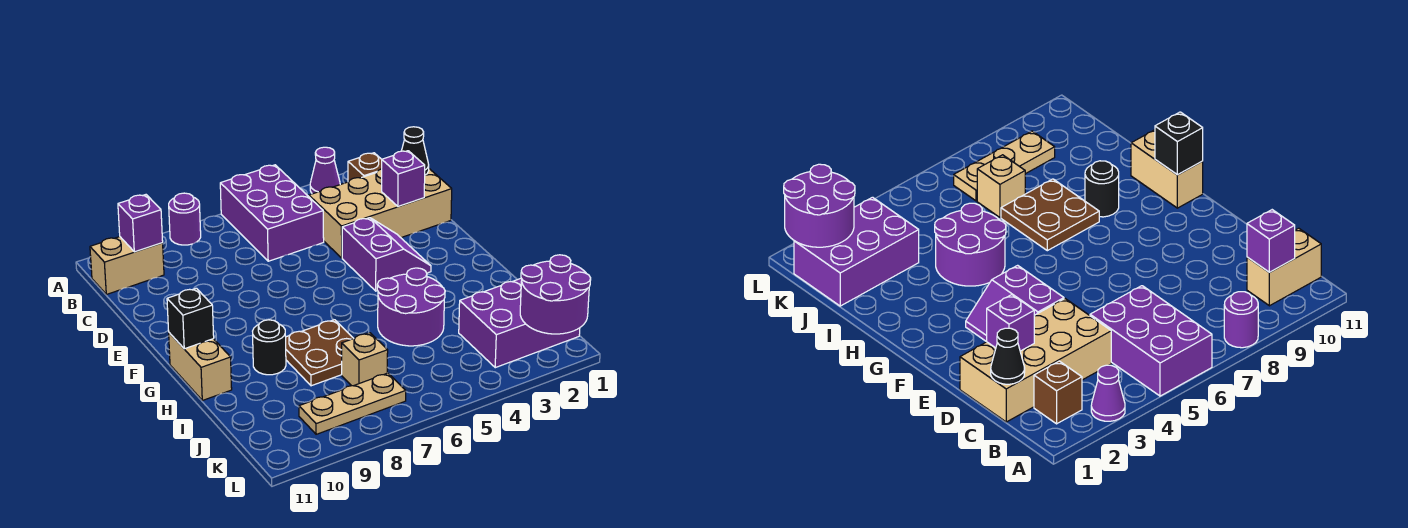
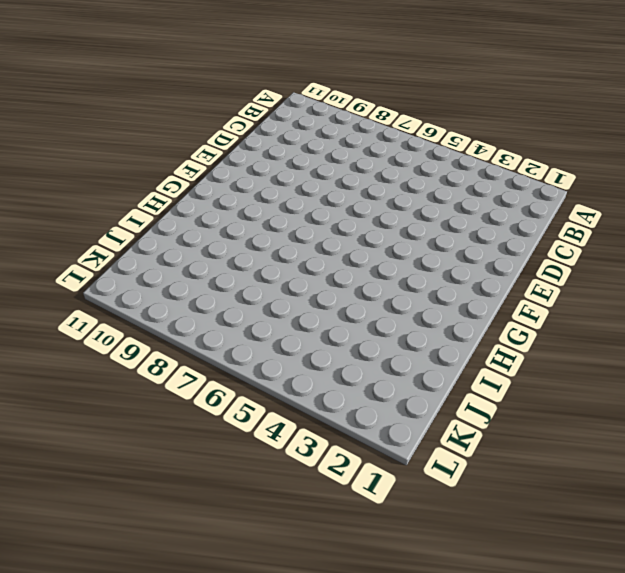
none -> purple 1x1 cone [310,147,340,194]
none -> purple 2x3 brick [220,165,324,261]
none -> purple 1x1 round brick [169,193,201,245]

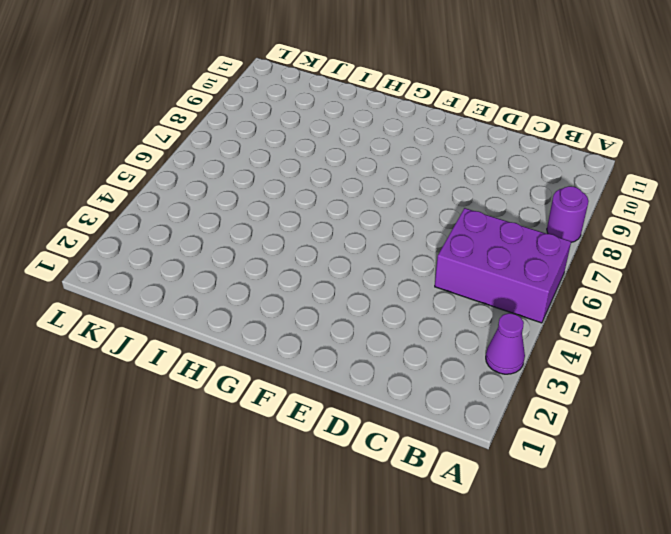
none -> brown 1x1 brick [348,153,382,182]
none -> tan 1x2 brick [90,237,164,294]
none -> tan 2x4 brick [309,169,452,258]

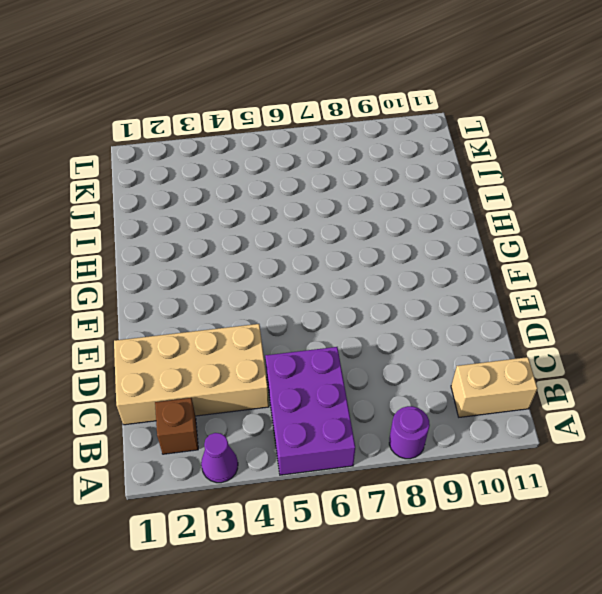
none -> purple 2x2 slope [342,218,431,291]
none -> tan 1x2 brick [169,333,232,400]
none -> purple 2x2 round brick [377,268,445,346]

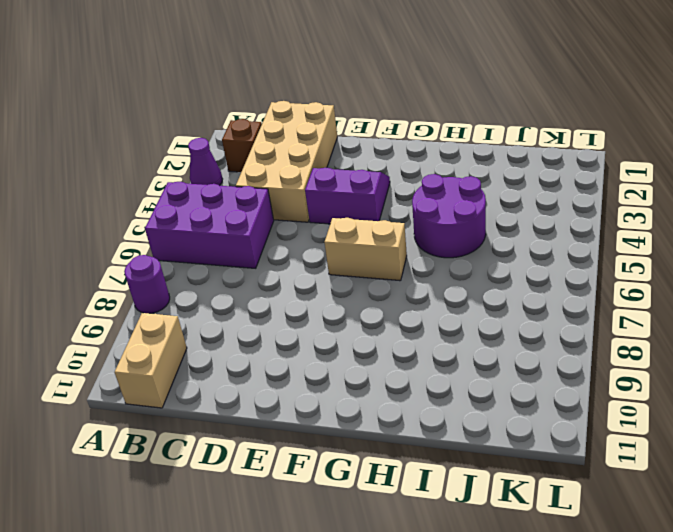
tan 1x2 brick [324,218,407,281] -> tan 1x2 brick moved to [169,333,232,400]
none -> brown 2x2 plate [286,320,354,386]
none -> black 1x1 round brick [253,320,286,375]
none -> purple 2x3 brick [459,278,580,368]

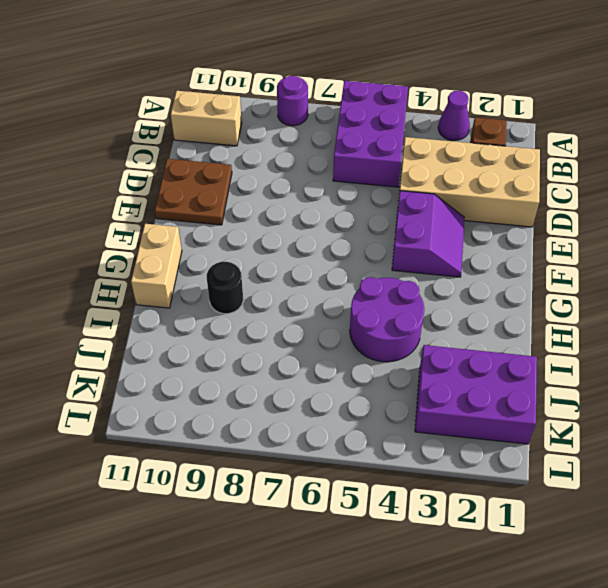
brown 2x2 plate [155,159,232,225] -> brown 2x2 plate moved to [286,320,354,386]
none -> tan 1x1 brick [342,333,388,386]
none -> tan 1x3 plate [299,373,406,434]
none -> purple 1x1 brick [118,195,163,252]

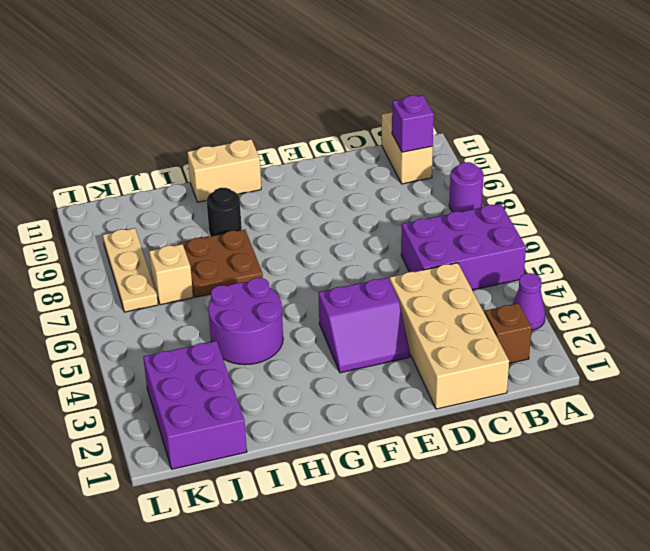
none -> black 1x1 cone [402,127,429,175]
none -> purple 1x1 brick [382,151,425,207]
none -> black 1x1 brick [167,288,214,349]

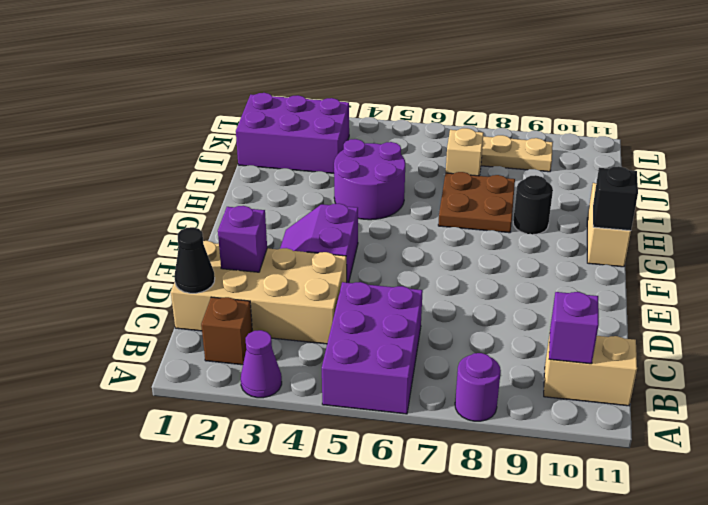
none -> purple 2x2 round brick [520,255,591,334]

